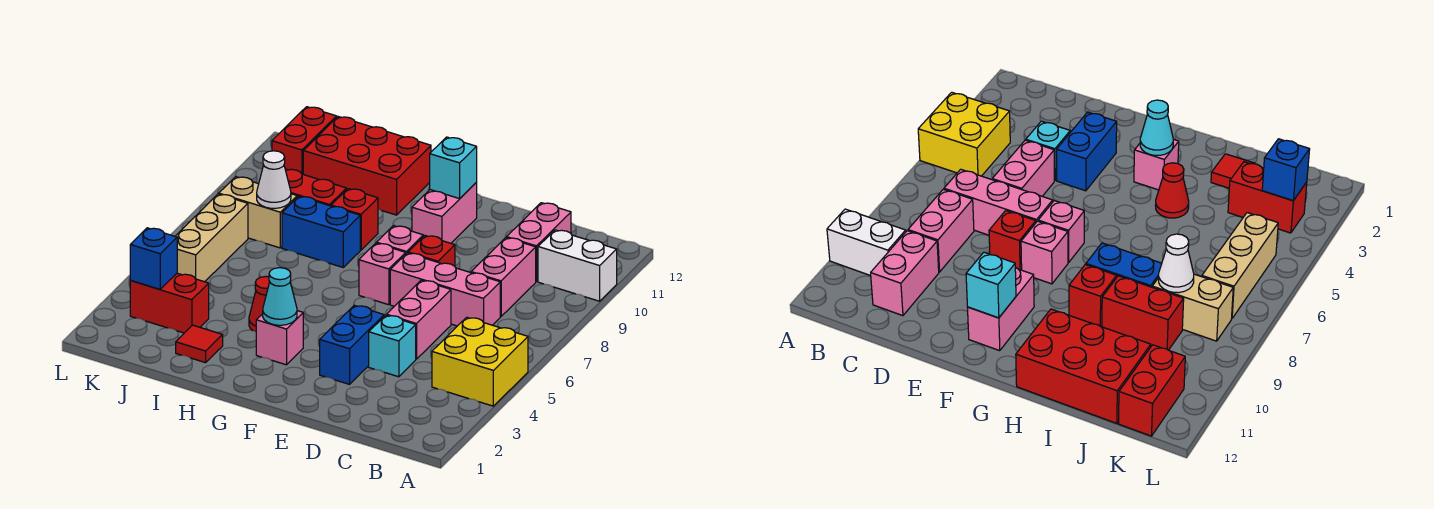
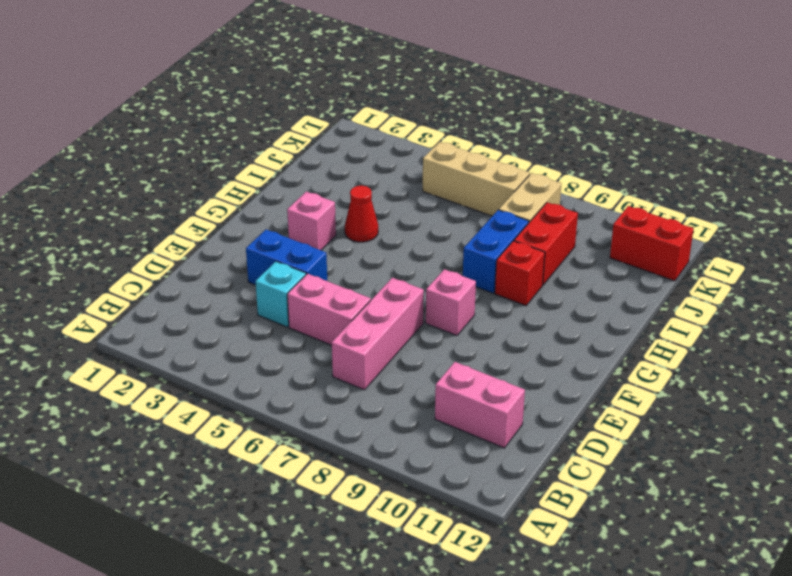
none -> yellow 2x2 brick [432,317,528,406]
none -> white 1x2 brick [538,230,617,301]
none -> pink 1x2 brick [471,238,536,317]

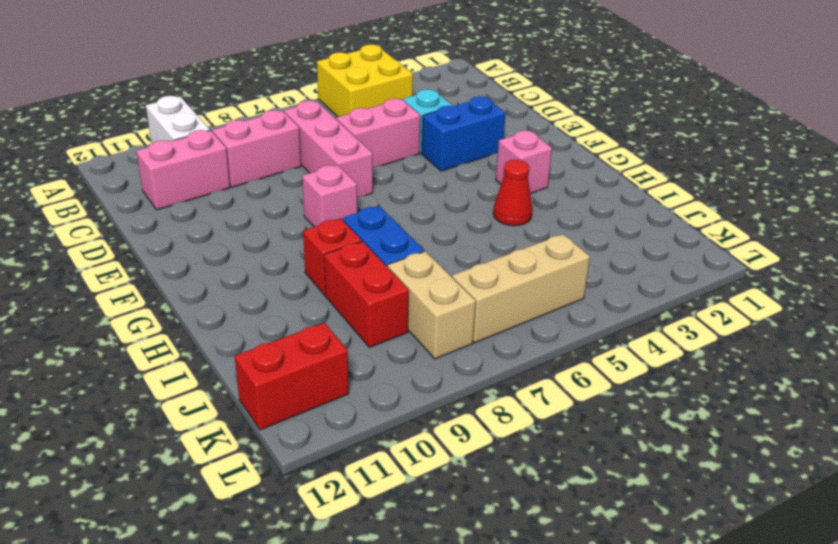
none -> red 1x1 brick [408,236,455,266]
none -> pink 1x1 brick [359,243,406,305]
none -> pink 1x2 brick [412,183,477,243]

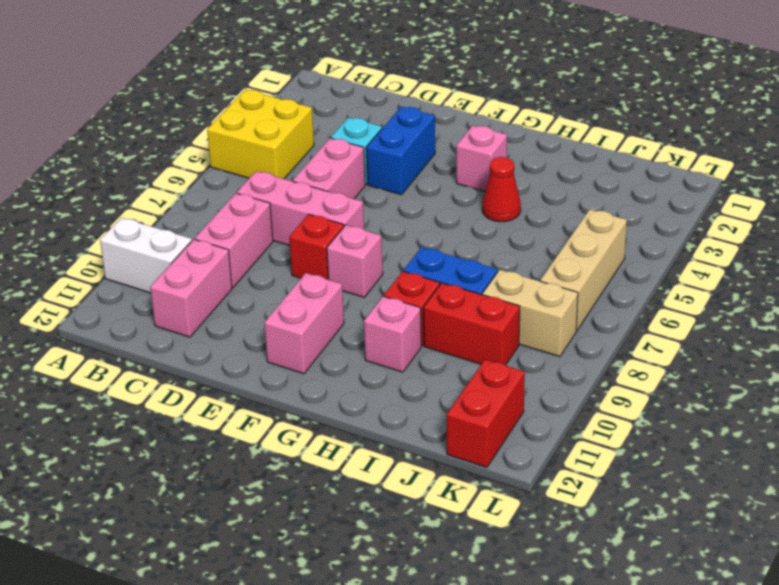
pink 1x1 brick [364,296,421,372] -> pink 1x1 brick moved to [359,243,406,305]
none -> red 2x3 brick [303,117,431,215]
none -> red 1x1 tile [176,325,223,363]
none -> red 1x2 brick [130,273,209,333]

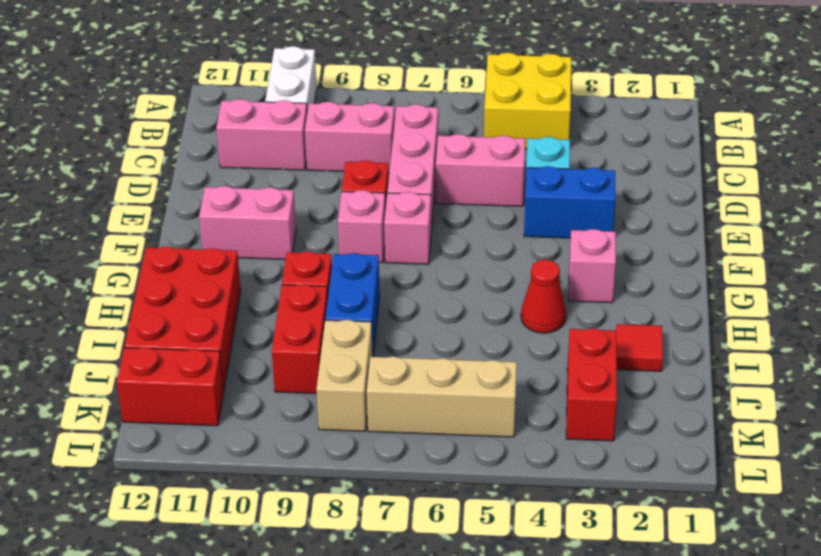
none -> cyan 1x1 brick [430,137,477,199]
none -> cyan 1x1 cone [263,268,297,325]
none -> white 1x1 cone [257,151,291,208]

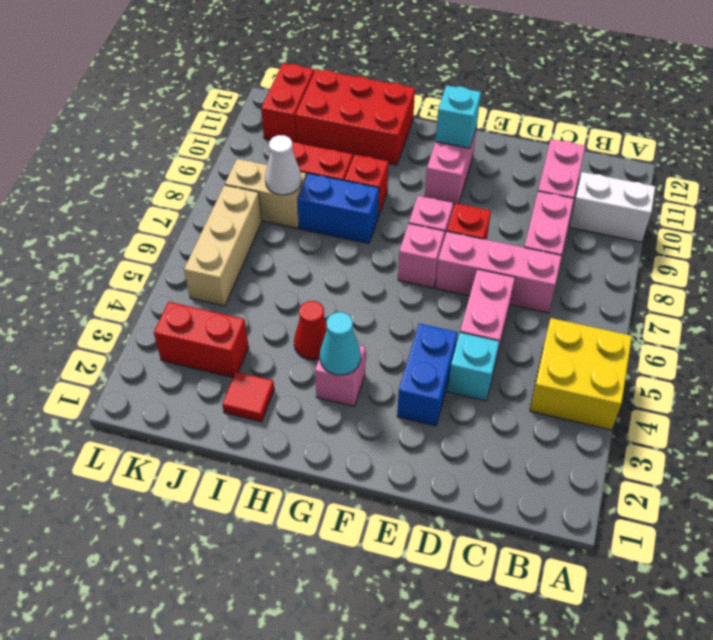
none -> blue 1x1 brick [130,228,177,289]

